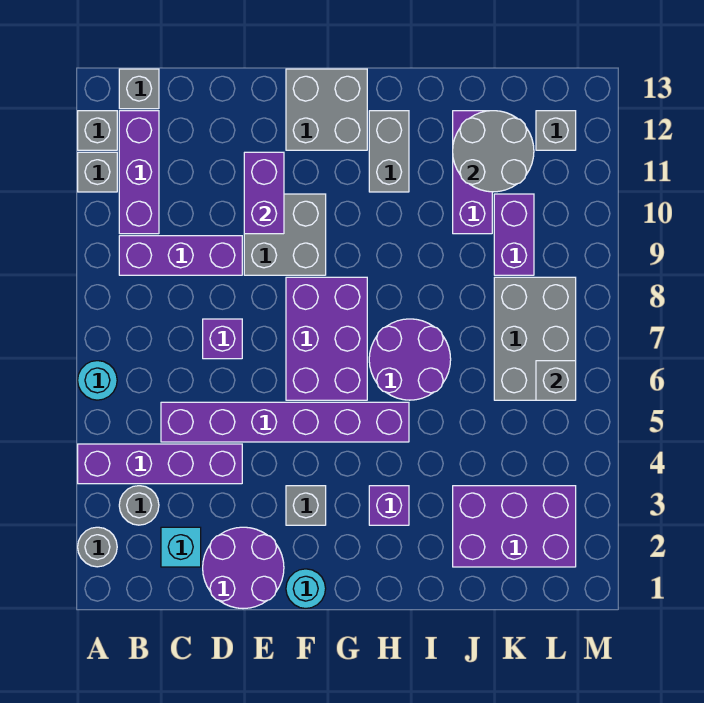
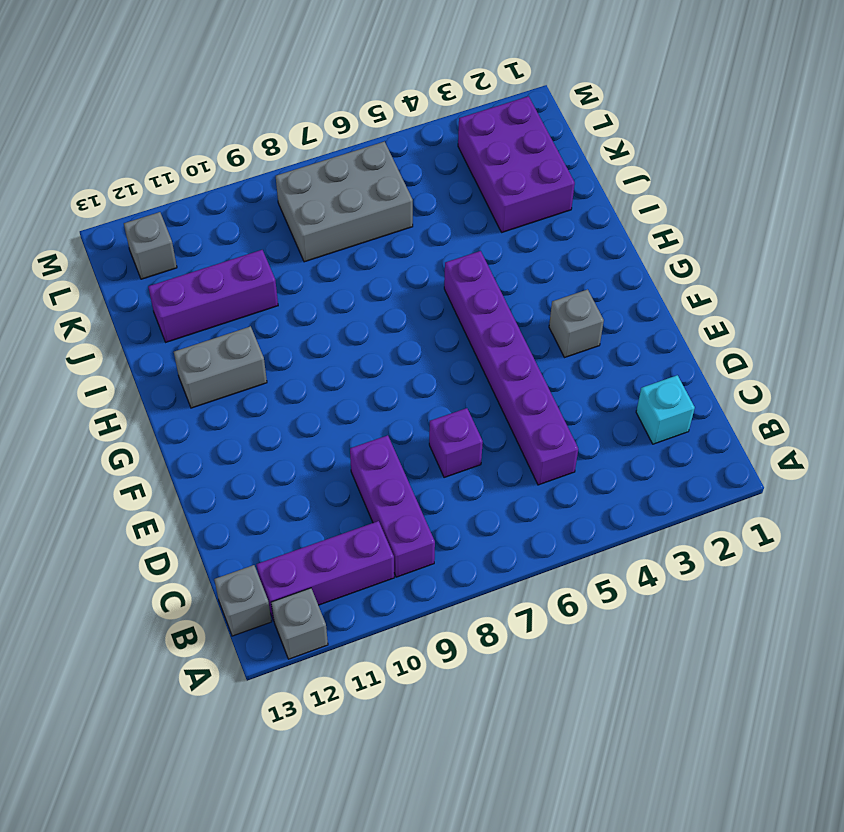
none -> grey 1x1 round brick [78,527,117,567]
none -> purple 1x4 brick [78,444,242,484]
none -> cyan 1x1 round brick [78,361,117,400]

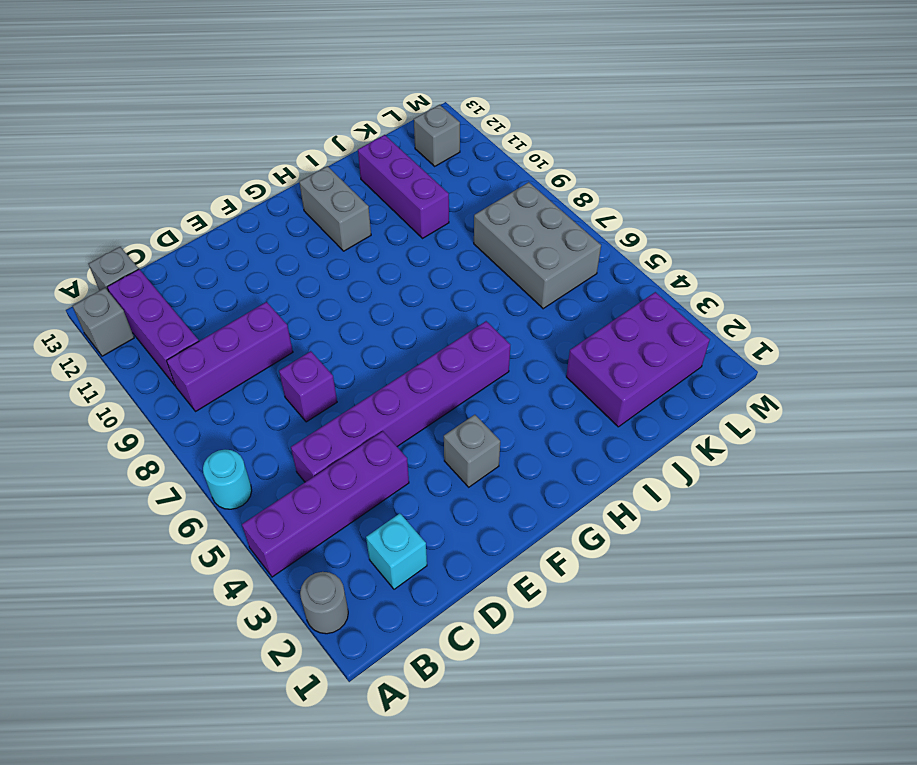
none -> grey 1x1 brick [78,152,117,192]
none -> grey 1x1 round brick [119,486,159,525]
none -> purple 2x2 round brick [203,527,284,609]

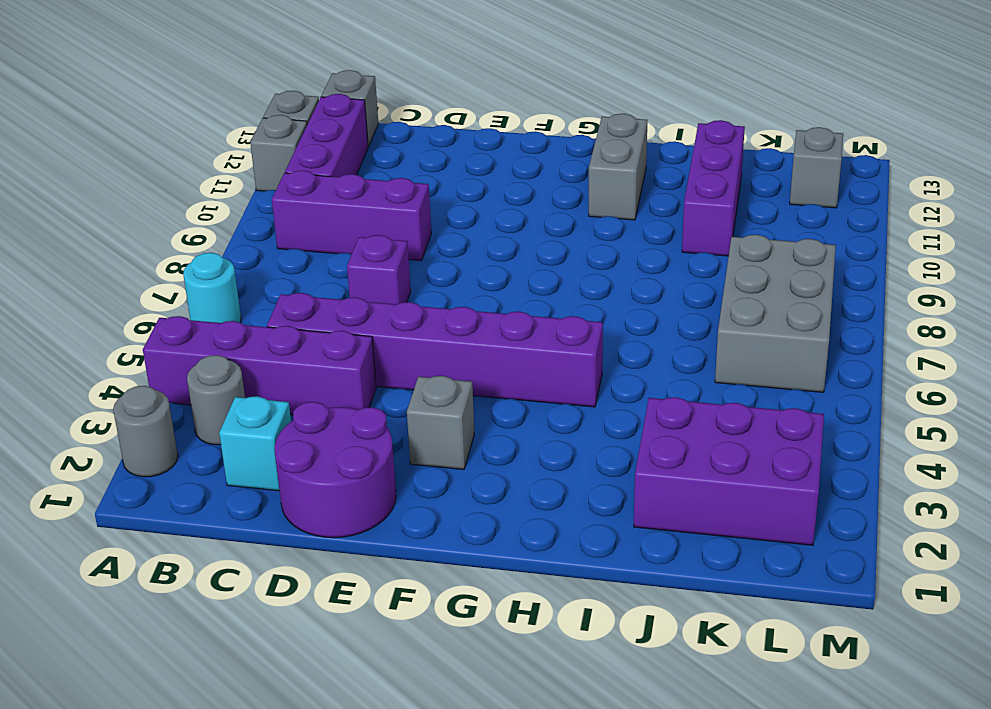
none -> grey 2x2 brick [244,194,326,275]
none -> cyan 1x1 round brick [286,569,326,609]
none -> purple 2x3 brick [286,277,367,400]

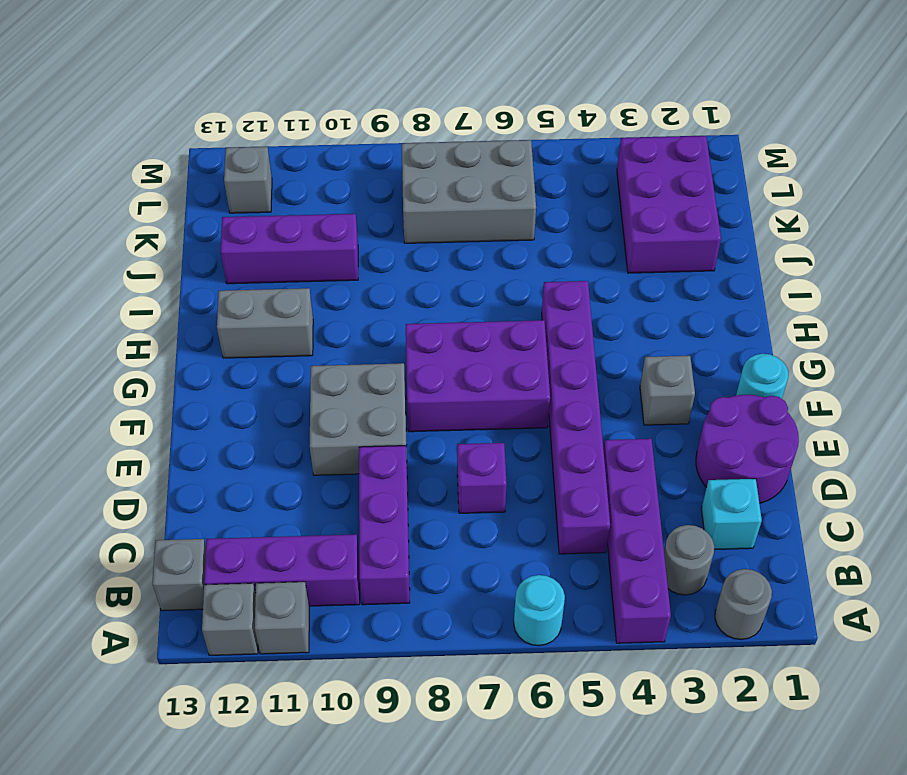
none -> grey 2x2 brick [286,69,367,150]
none -> purple 1x1 brick [369,486,409,525]
none -> purple 2x2 round brick [369,319,451,400]

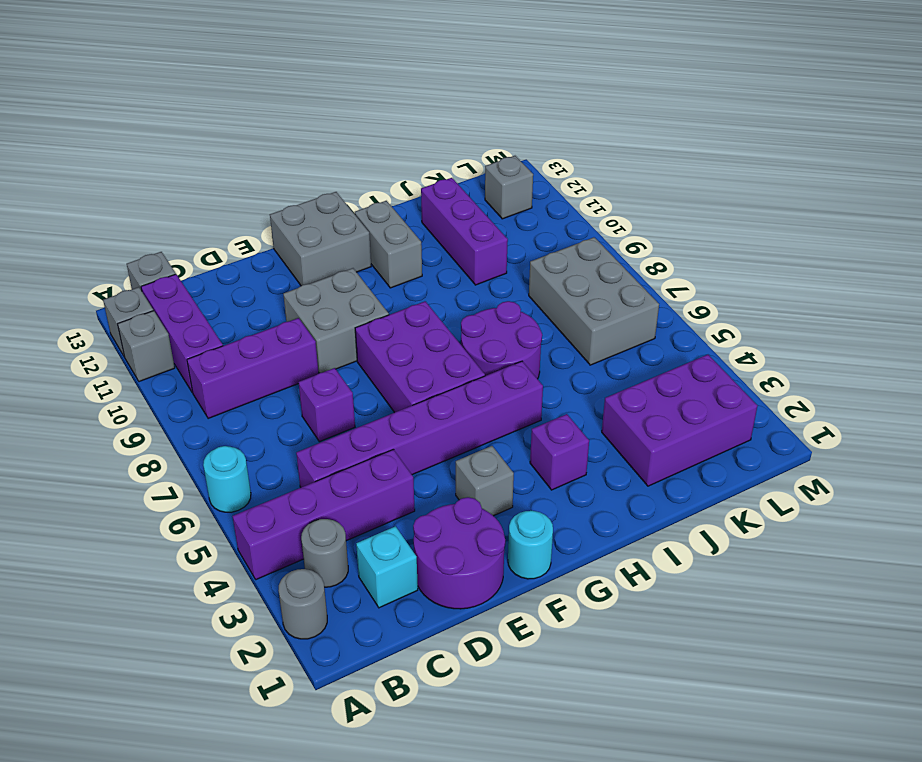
none -> purple 1x2 brick [494,194,534,275]
none -> purple 1x2 brick [244,152,284,234]
none -> grey 2x2 round brick [453,111,534,192]

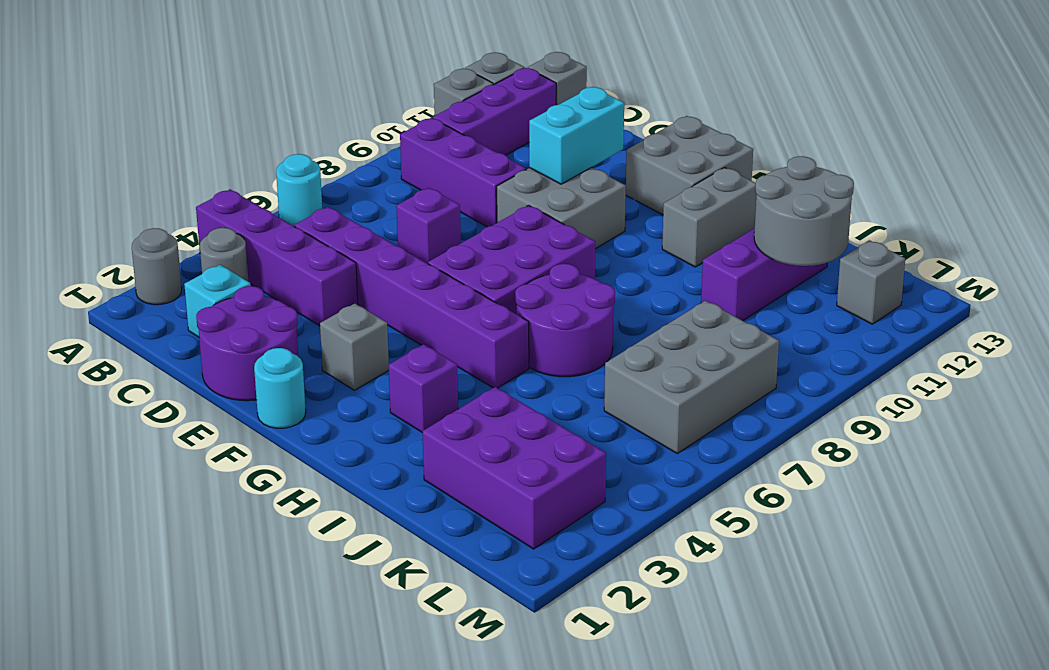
cyan 1x2 brick [529,87,624,184] -> purple 1x2 brick [244,152,284,234]
none -> purple 1x2 brick [494,194,534,275]
none -> grey 1x1 brick [536,361,576,400]

